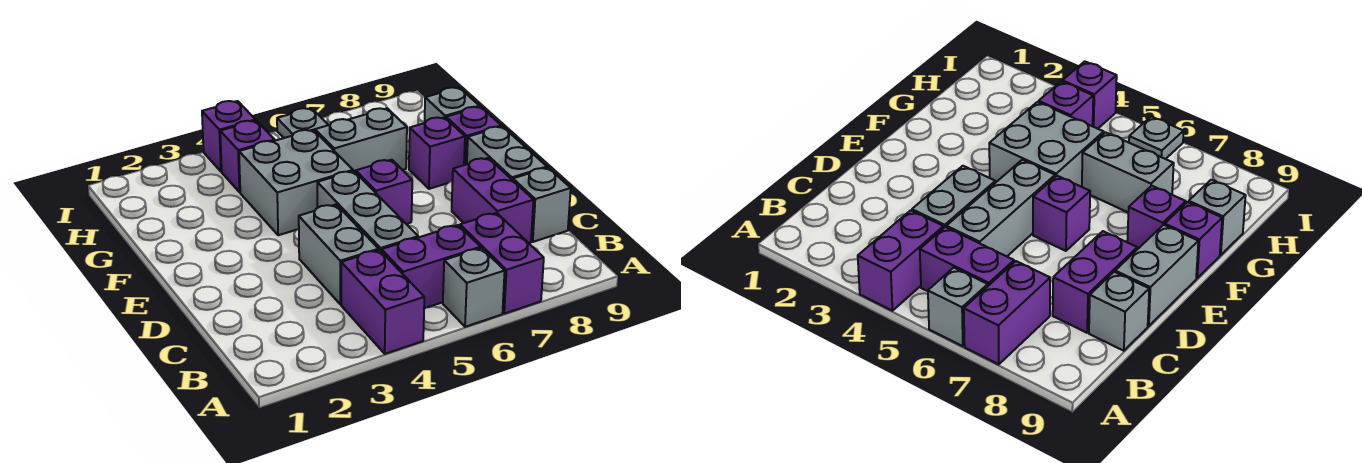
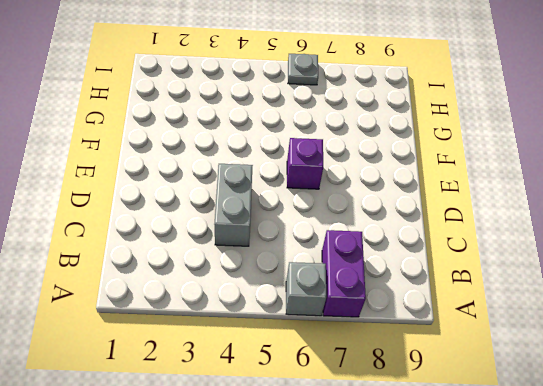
none -> purple 1x2 brick [341,250,424,354]
none -> purple 1x2 brick [382,225,481,308]
none -> grey 1x3 brick [317,171,418,252]

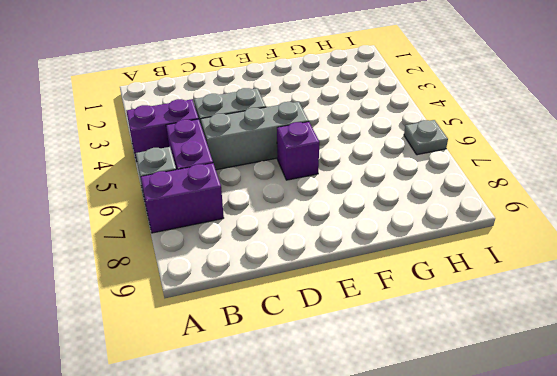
none -> purple 1x2 brick [452,158,533,243]
none -> grey 1x1 brick [513,168,571,242]
none -> grey 1x2 brick [467,127,547,180]

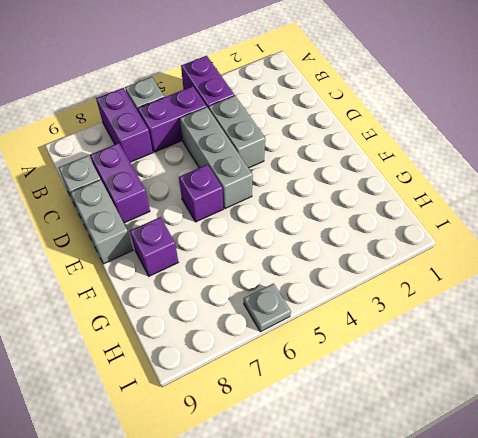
none -> grey 2x2 brick [239,130,353,235]
none -> purple 1x1 brick [446,107,501,165]
none -> grey 1x2 brick [315,108,407,172]

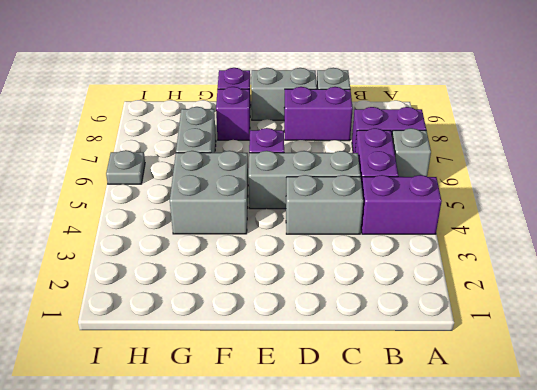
none -> grey 1x1 brick [425,87,479,123]
none -> purple 1x1 brick [220,121,275,192]
none -> purple 1x1 brick [202,101,255,172]

